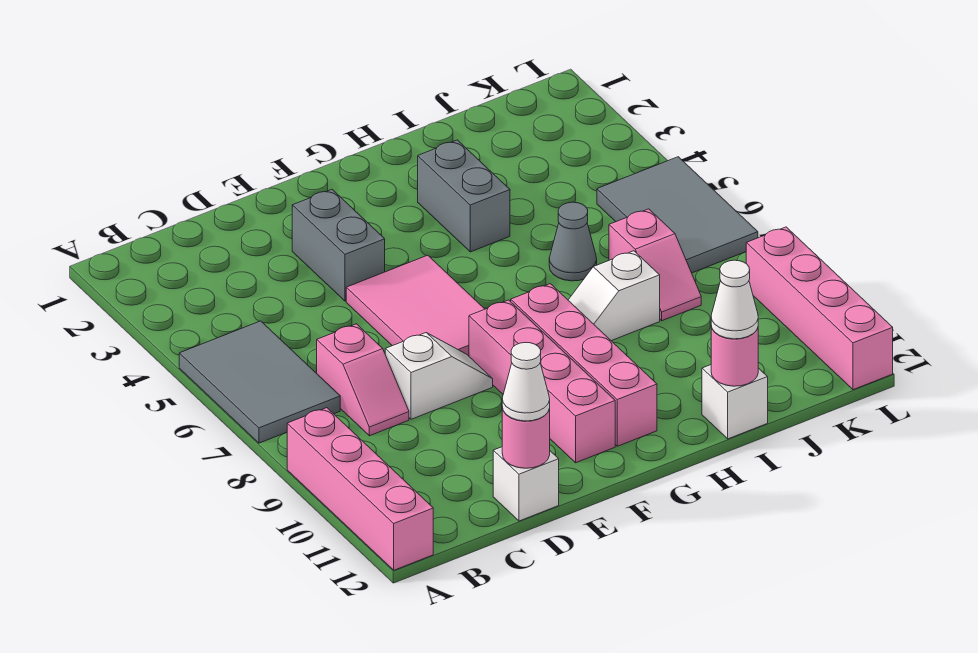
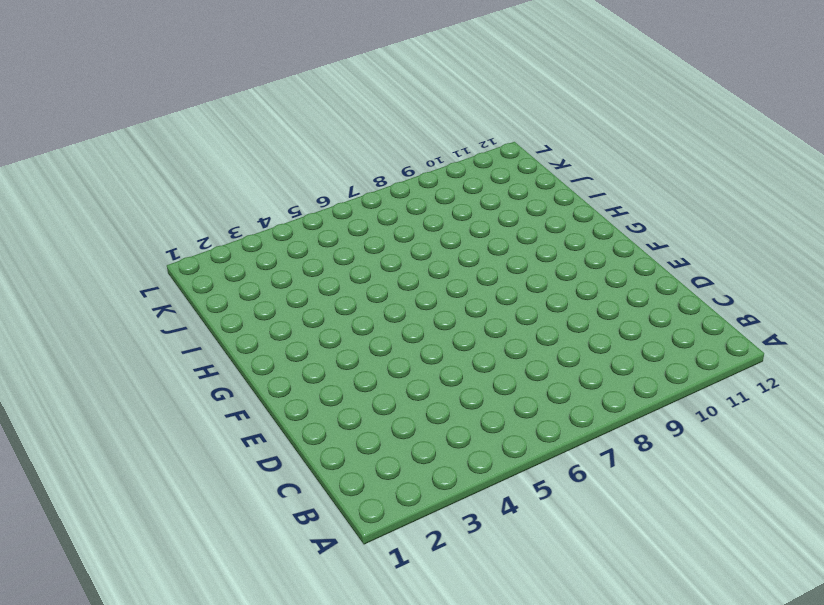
none -> grey 2x3 tile [179,321,340,443]
none -> pink 1x4 brick [287,408,433,570]
none -> pink 1x2 slope [317,324,409,436]

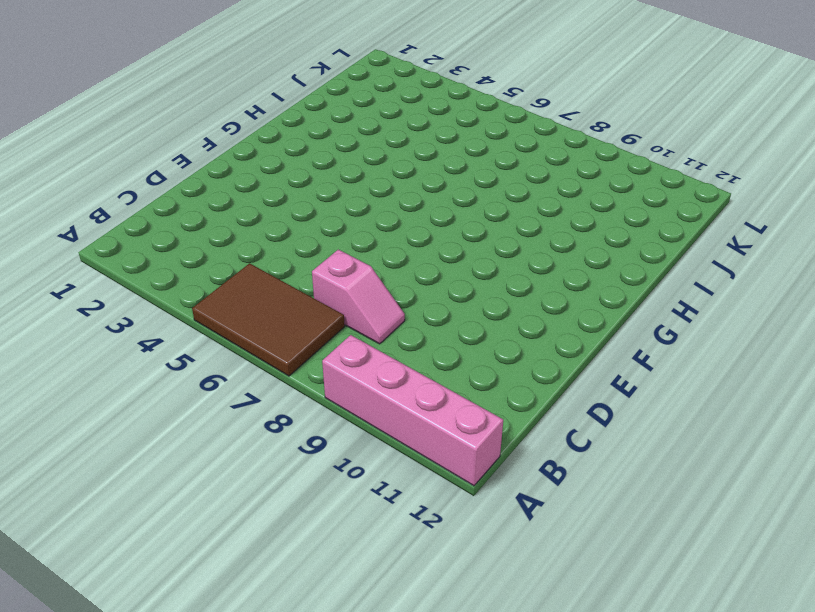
brown 2x3 tile [192,263,345,376] -> grey 2x3 tile [179,321,340,443]
none -> white 1x2 slope [385,333,493,419]
none -> white 1x1 brick [493,447,559,521]
none -> grey 1x2 brick [292,189,385,301]

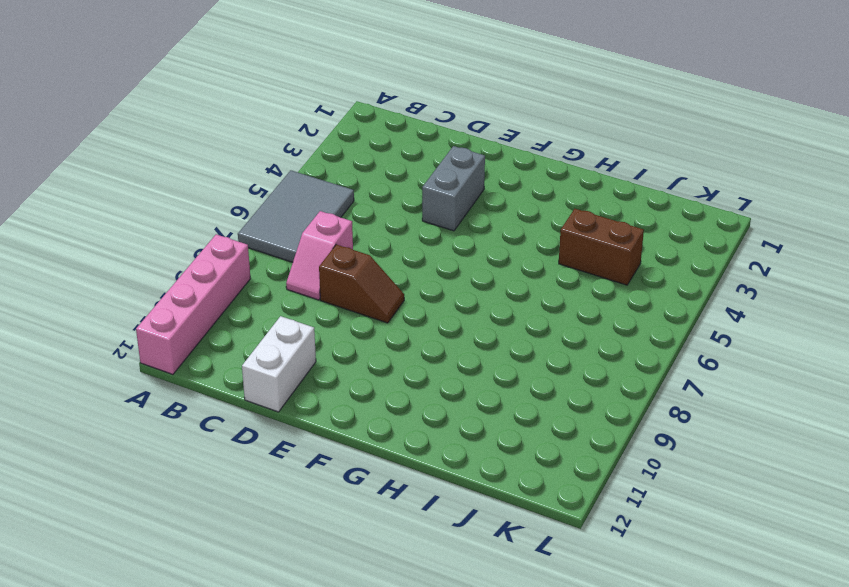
brown 1x2 slope [319,244,404,323] -> white 1x2 slope [385,333,493,419]
white 1x2 brick [242,316,316,412] -> white 1x1 brick [493,447,559,521]
brown 1x2 brick [559,209,644,285] -> none
none -> pink 2x3 tile [346,255,484,356]
none -> pink 1x4 brick [469,300,615,463]
none -> pink 1x4 brick [511,284,657,446]

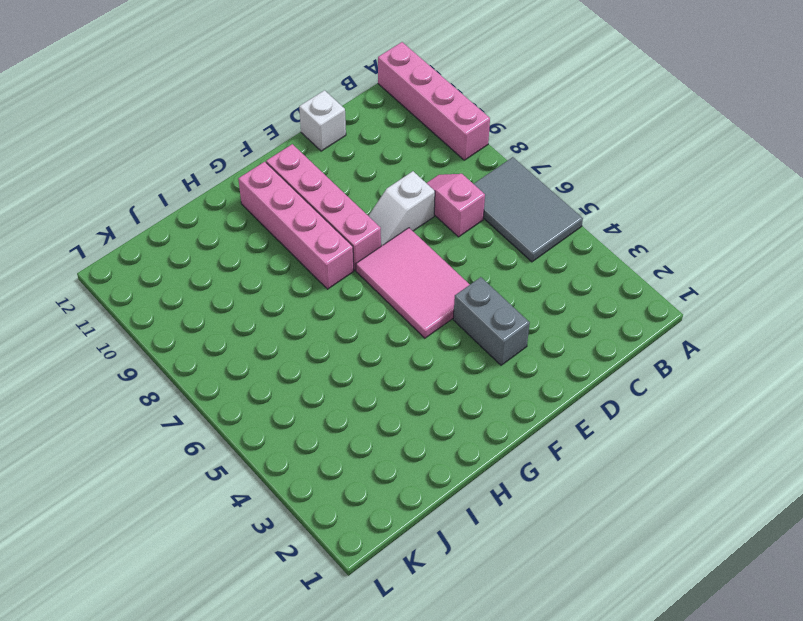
none -> grey 1x2 brick [418,140,510,252]
none -> white 1x2 slope [568,251,660,341]
none -> grey 1x1 cone [549,202,597,281]

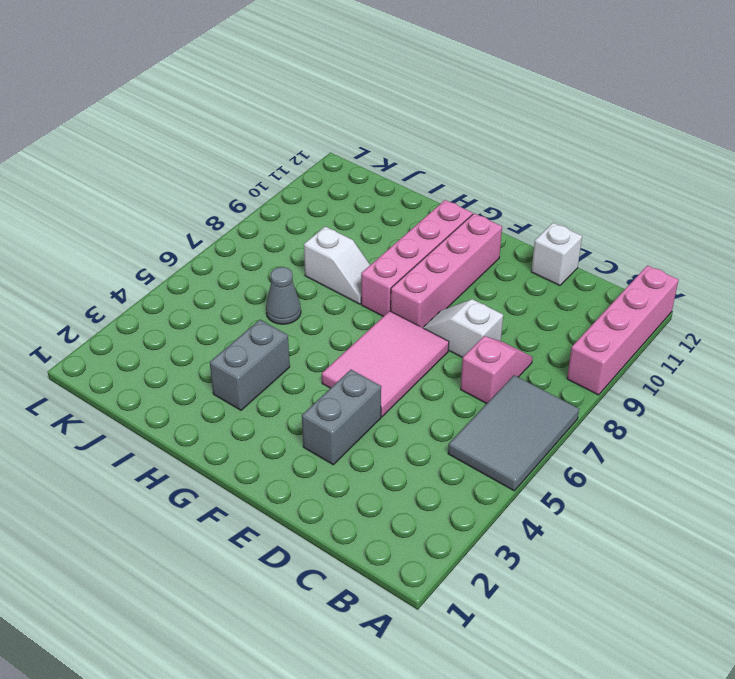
none -> white 1x1 brick [702,365,768,439]
none -> pink 1x2 slope [609,209,701,321]
none -> grey 2x3 tile [597,157,758,273]

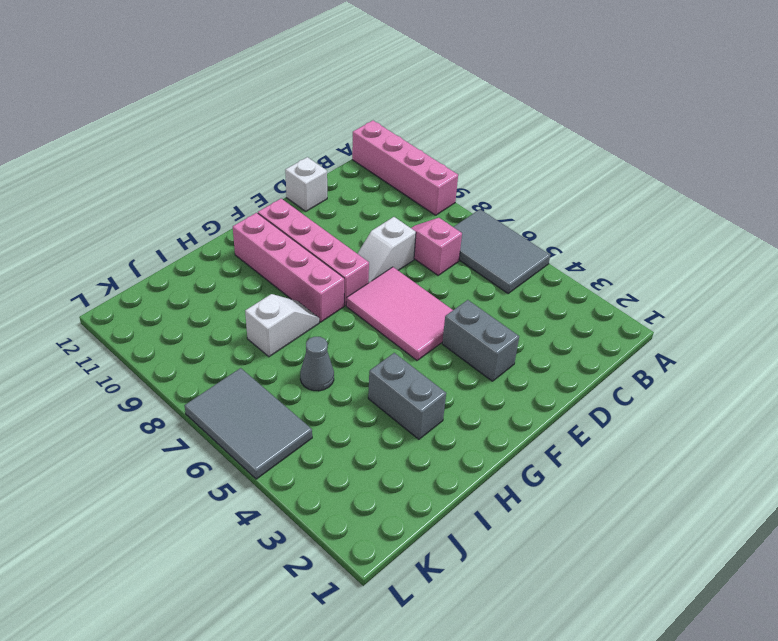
none -> white 1x1 brick [702,365,768,439]
none -> pink 1x2 slope [609,209,701,321]
none -> pink 1x4 brick [746,227,893,390]

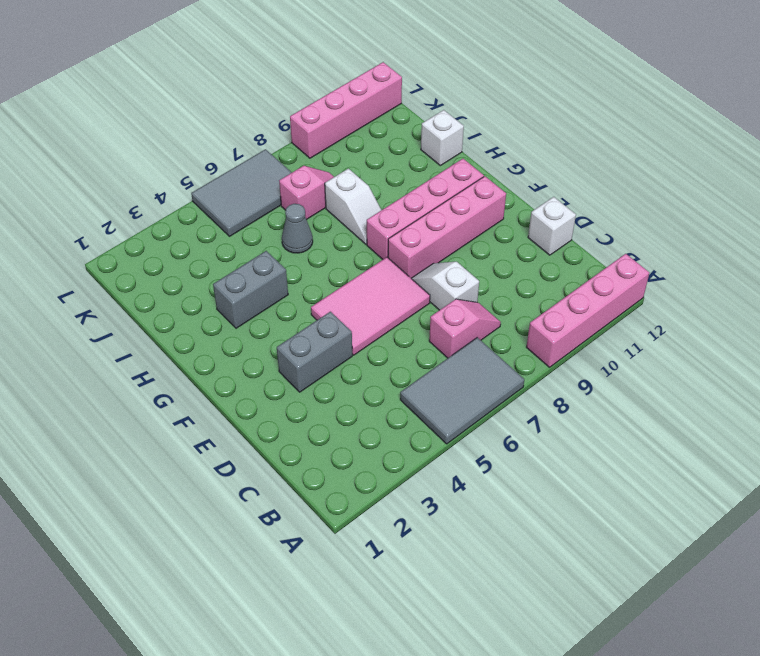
none -> pink 1x1 round brick [502,407,550,468]
none -> pink 1x1 round brick [711,327,758,386]
none -> white 1x1 cone [502,342,550,421]

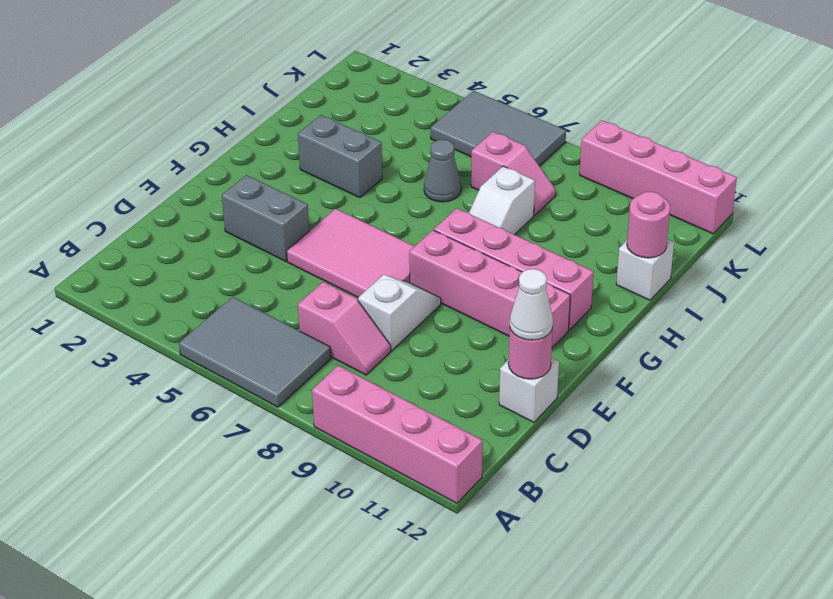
none -> white 1x1 cone [711,260,758,339]

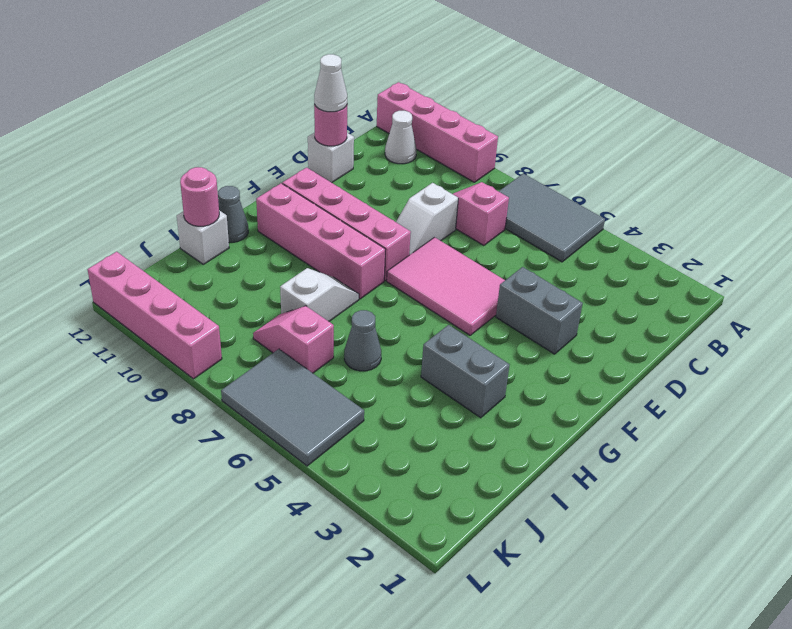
white 1x1 cone [385,111,416,164] -> white 1x1 cone moved to [711,260,758,339]
grey 1x1 cone [218,186,248,243] -> none

